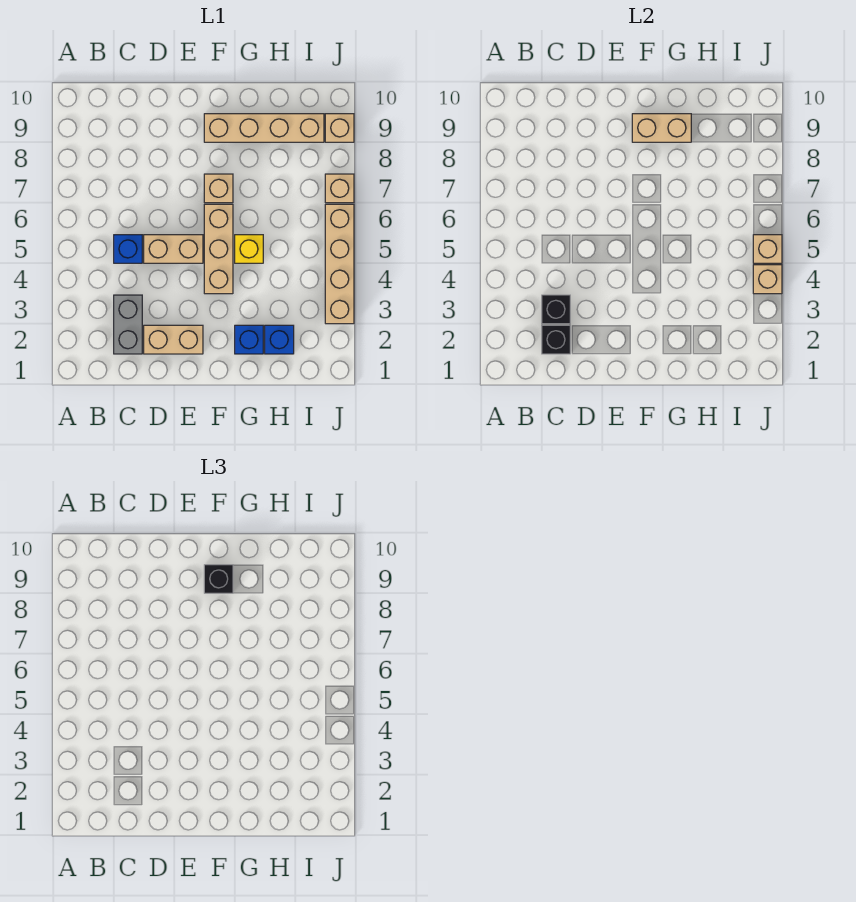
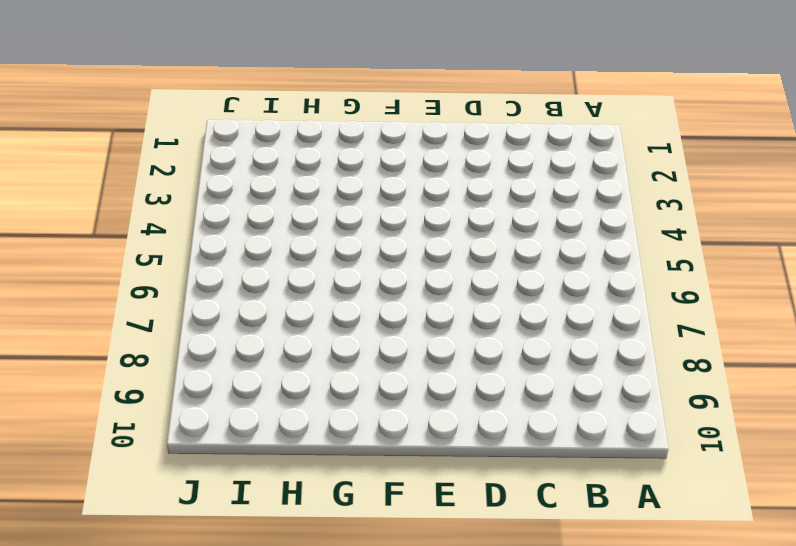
none -> grey 1x2 brick [114,295,142,354]
none -> blue 1x1 brick [114,235,142,263]
none -> tan 1x2 brick [144,325,203,354]

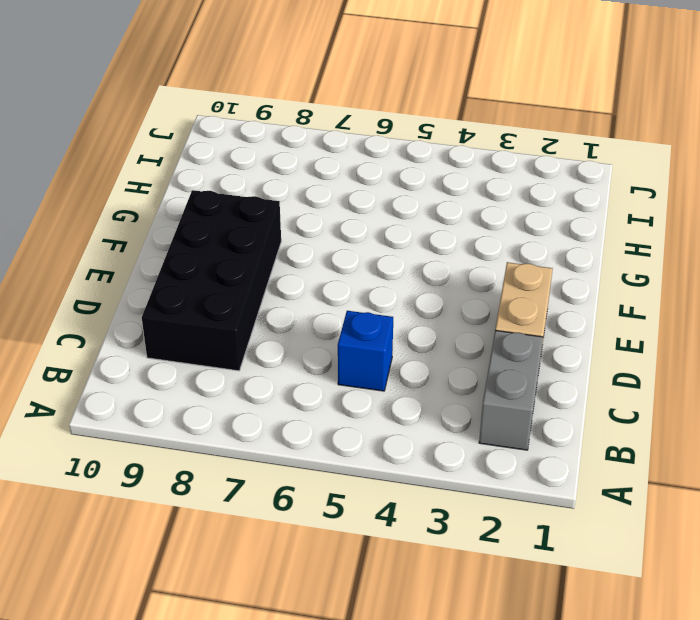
grey 1x2 brick [479,330,543,450] -> grey 1x2 brick turned to [114,295,142,354]
black 2x4 brick [142,190,281,371] -> tan 1x4 brick [204,114,324,142]
none -> tan 1x2 brick [144,235,203,263]
none -> tan 1x3 brick [204,204,233,294]
none -> tan 1x1 brick [204,174,233,203]

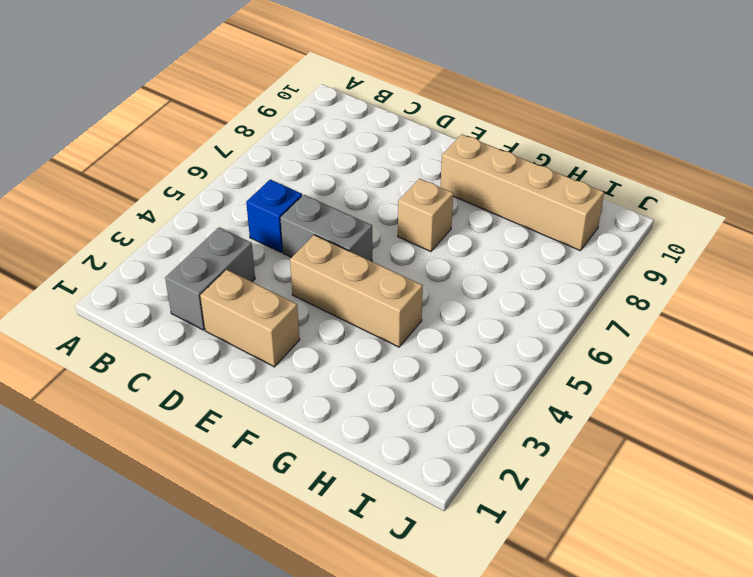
grey 1x2 brick [280,195,372,261] -> tan 1x2 brick [144,235,203,263]
tan 1x3 brick [290,235,423,347] -> tan 1x3 brick turned to [204,204,233,294]
none -> blue 1x1 brick [235,325,263,354]
none -> yellow 1x1 brick [235,235,263,263]
none -> blue 1x1 brick [265,325,294,354]

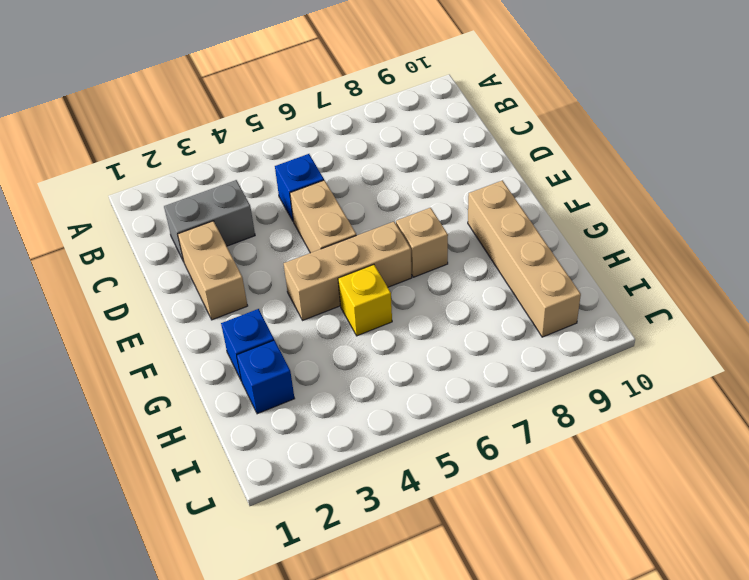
none -> tan 1x4 brick [325,204,354,324]
none -> tan 1x1 brick [325,174,354,203]
none -> tan 1x1 brick [325,114,354,142]

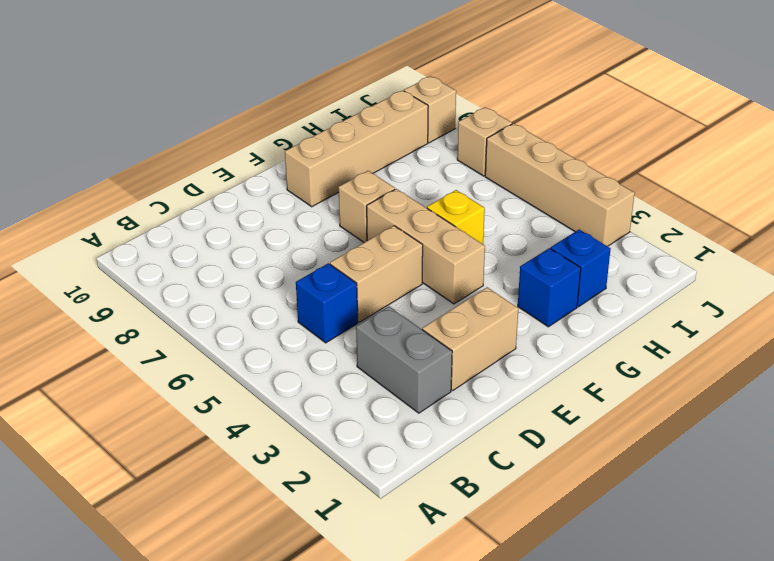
none -> black 1x1 brick [542,325,570,354]
none -> black 1x1 brick [542,295,570,324]
none -> tan 1x2 brick [632,114,691,142]

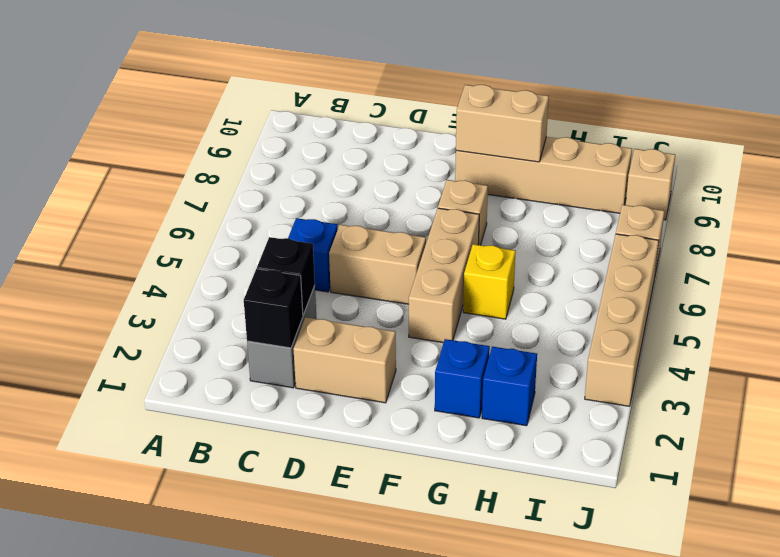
none -> tan 1x1 brick [753,265,782,294]
none -> tan 1x1 brick [753,235,782,263]
none -> black 1x1 brick [204,565,233,593]

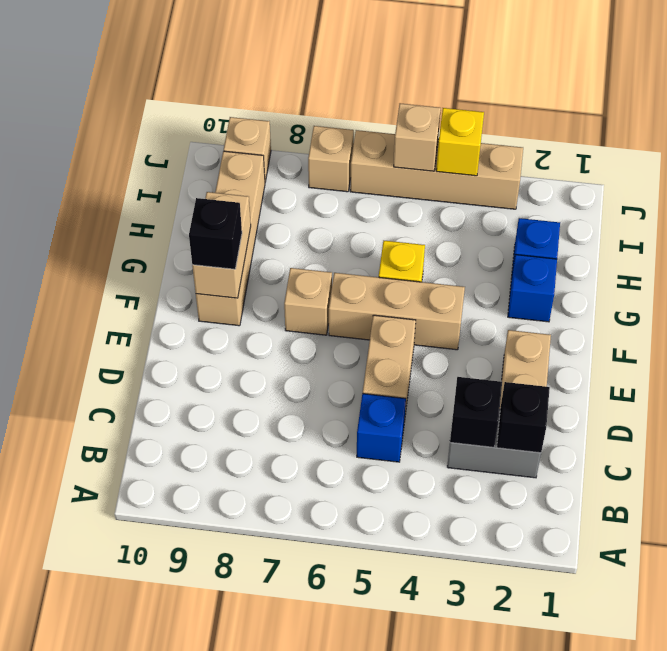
yellow 1x1 brick [436,108,484,176] -> tan 1x1 brick [753,265,782,294]

